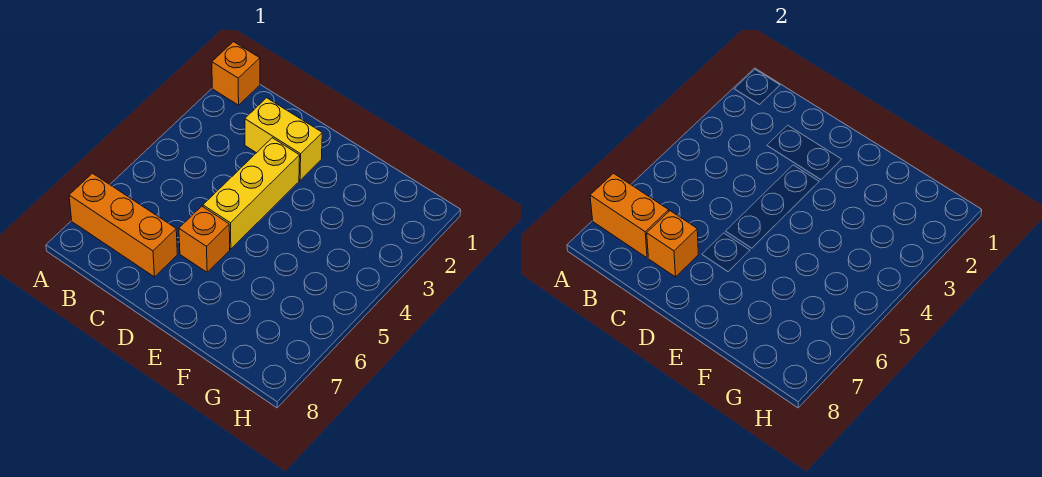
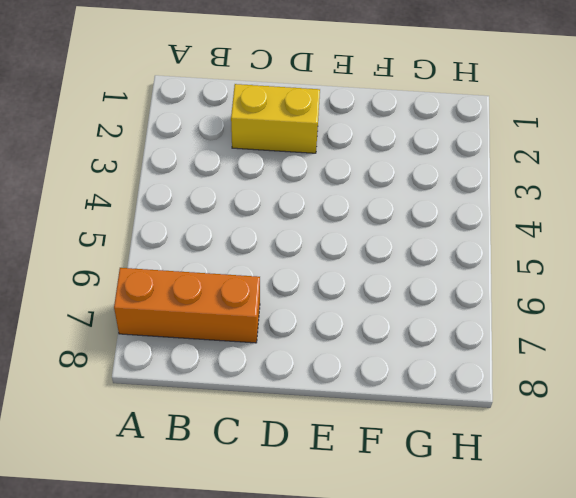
none -> orange 1x1 brick [212,42,260,105]
none -> yellow 1x3 brick [203,138,300,249]

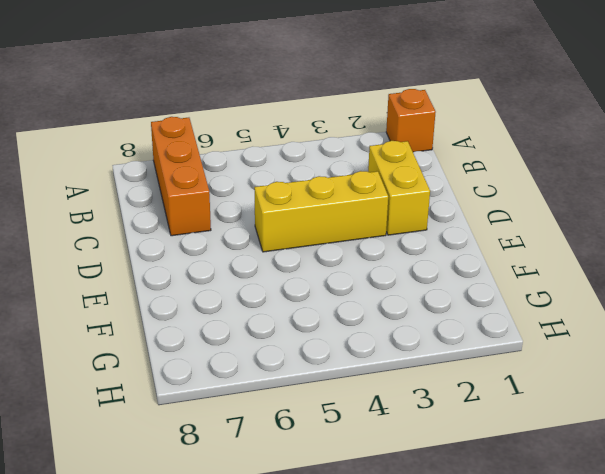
none -> orange 1x1 brick [179,206,230,272]
none -> orange 1x2 brick [590,173,669,258]

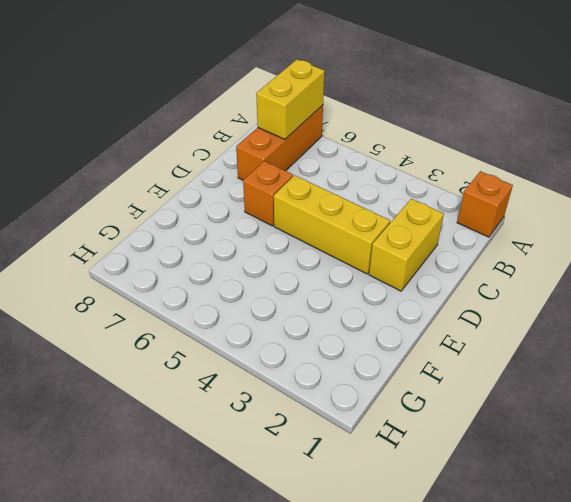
yellow 1x2 brick [256,60,325,139] -> orange 1x2 brick [590,173,669,258]
none -> orange 1x1 brick [647,211,698,277]

